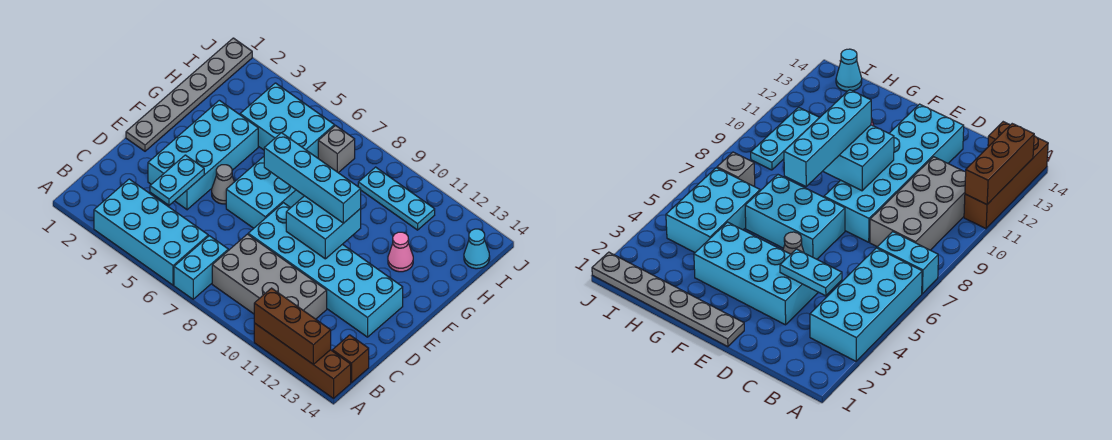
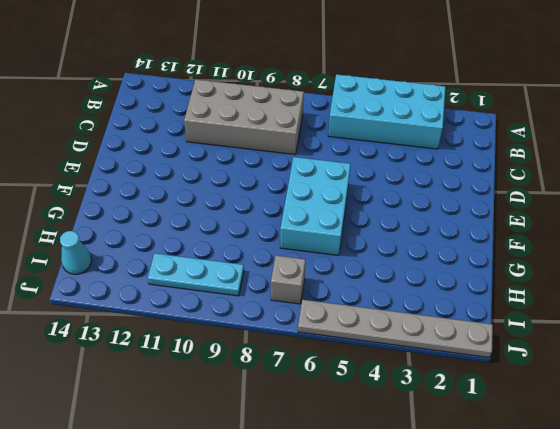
grey 1x6 plate [298,300,493,358] -> grey 1x6 plate turned to [126,38,252,151]
none -> cyan 1x2 brick [174,236,228,299]
none -> brown 1x4 brick [254,323,351,399]
none -> brown 1x1 brick [332,335,369,383]

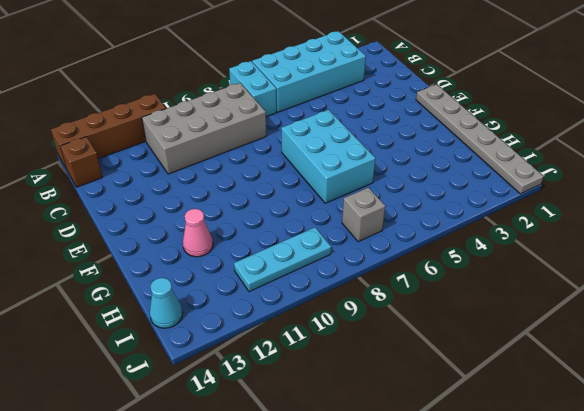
none -> cyan 2x4 brick [148,100,258,210]
none -> cyan 2x6 brick [248,203,403,337]
none -> grey 1x1 cone [212,165,234,204]

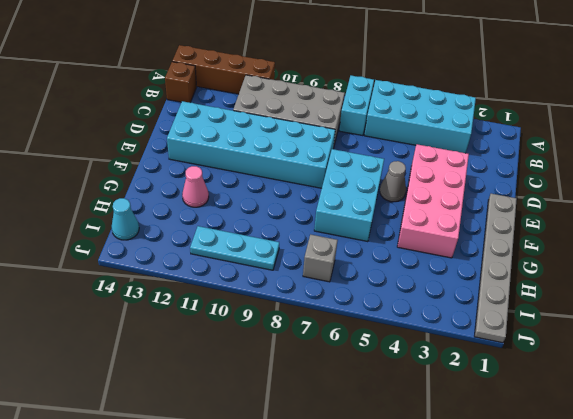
pink 2x4 brick [397,144,469,258] -> cyan 2x4 brick [148,100,258,210]
none -> cyan 2x3 brick [240,83,335,158]
none -> brown 1x3 brick [254,288,331,364]
none -> cyan 1x2 plate [150,155,204,205]

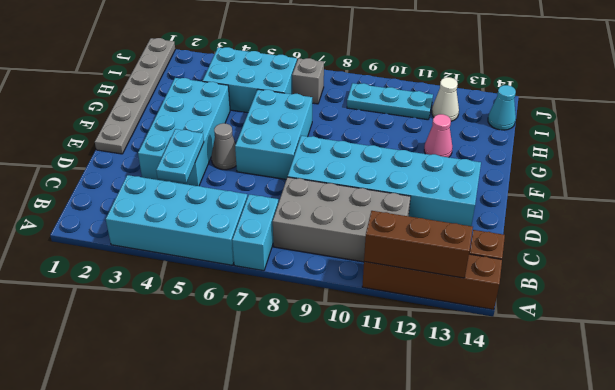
white 1x1 cone [432,77,459,121] -> none
none -> cyan 2x2 brick [286,196,361,259]
none -> cyan 1x4 brick [264,133,361,223]

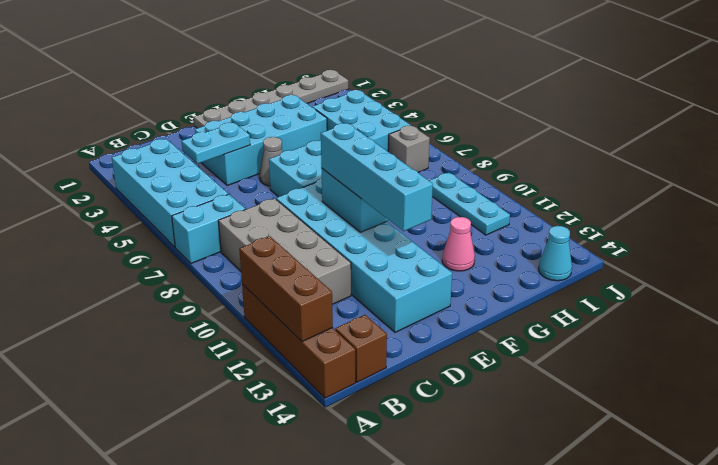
cyan 1x4 brick [321,123,433,231] -> cyan 1x4 brick moved to [264,133,361,223]

